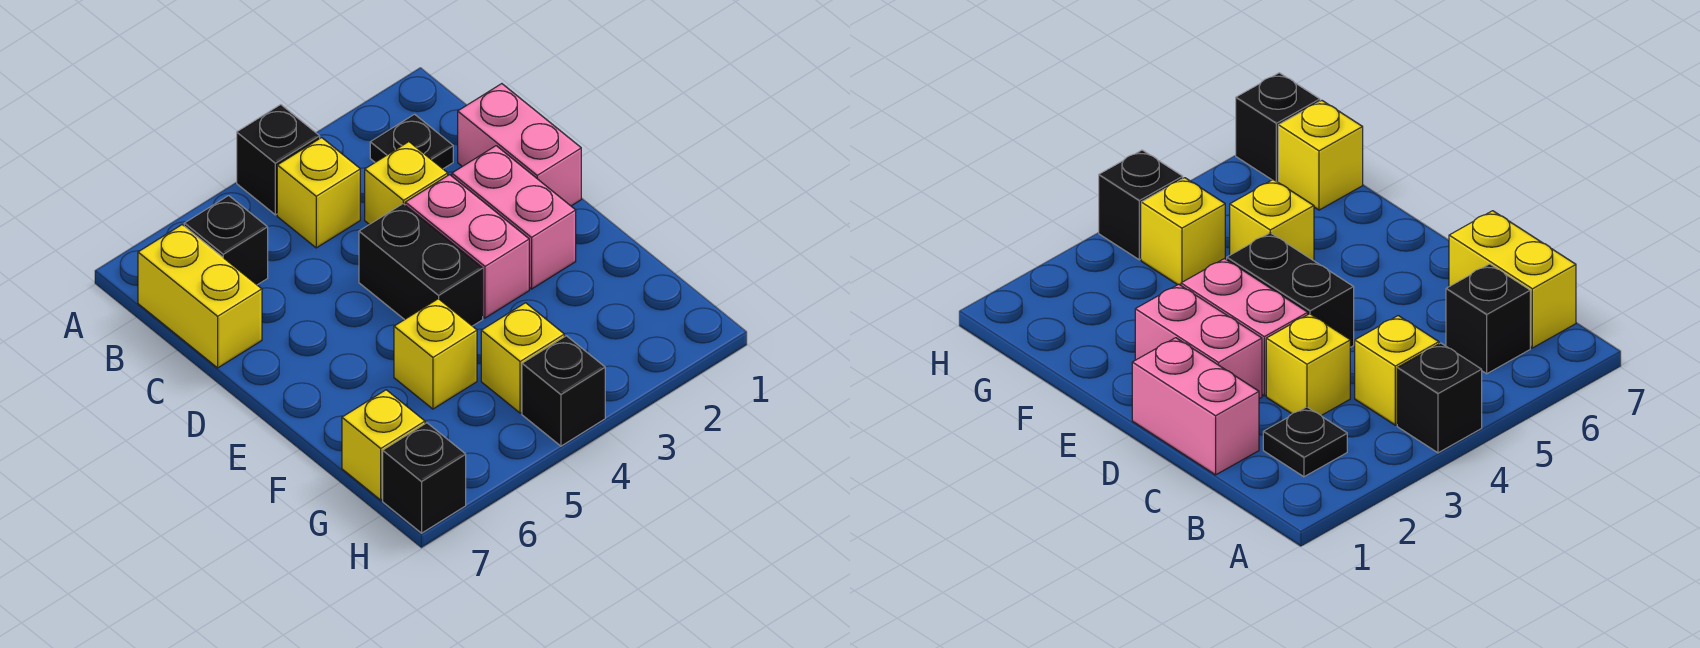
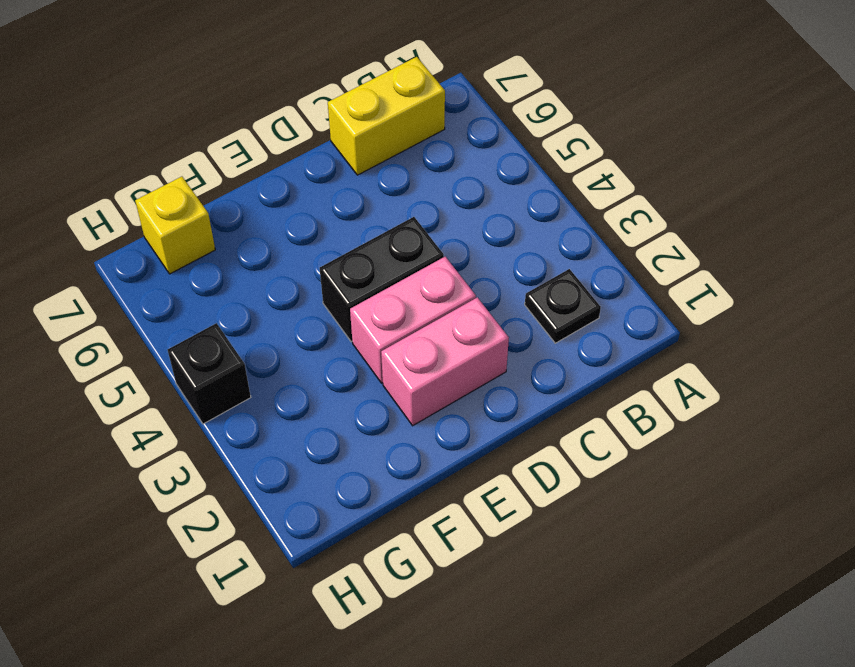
none -> black 1x1 brick [237,105,320,215]
none -> yellow 1x1 brick [277,138,360,248]
none -> black 1x1 brick [184,196,268,285]

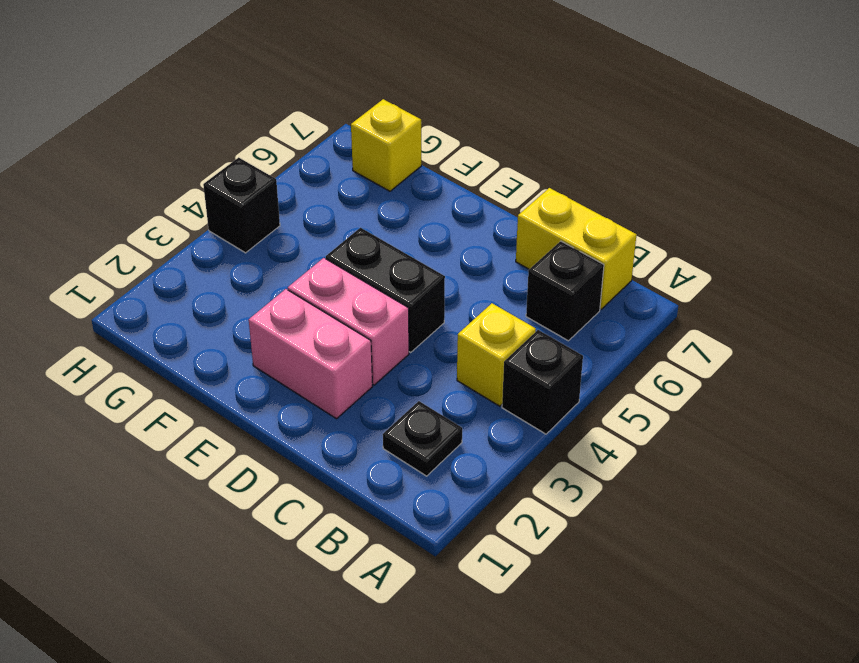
none -> pink 1x2 brick [458,84,581,206]
none -> yellow 1x1 brick [365,142,448,225]
none -> yellow 1x1 brick [394,299,477,409]

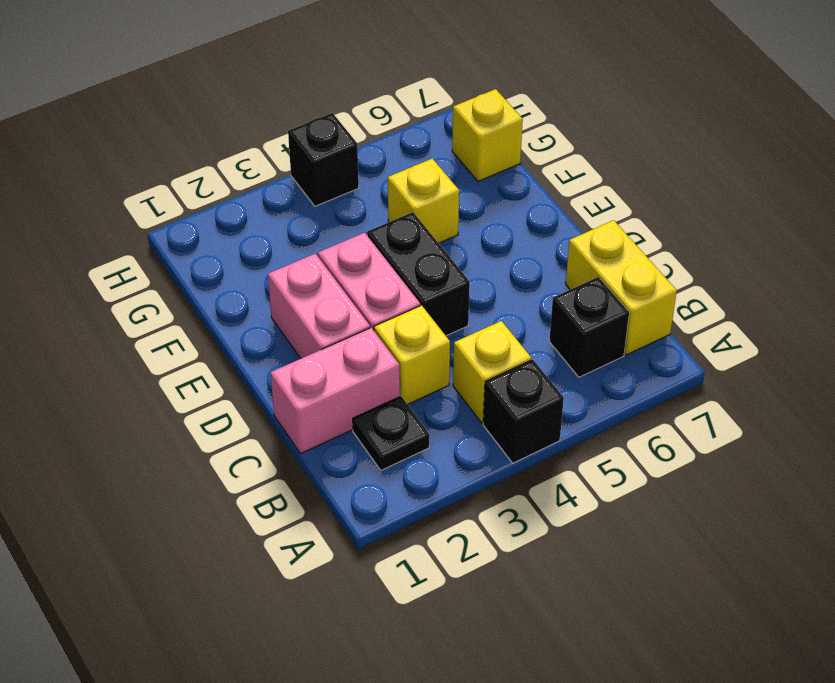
pink 1x2 brick [270,328,400,454] -> pink 1x2 brick turned to [458,84,581,206]
none -> yellow 1x1 brick [481,303,564,413]
none -> black 1x1 brick [383,423,466,533]

